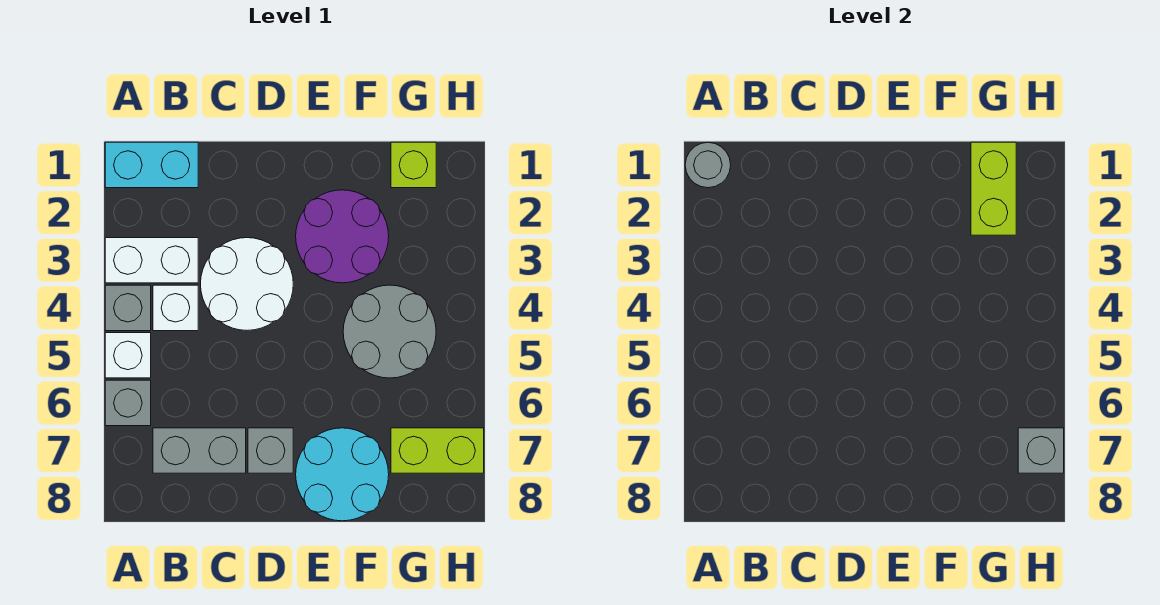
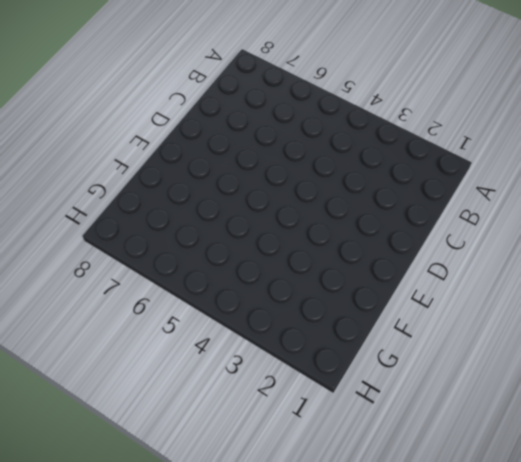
none -> cyan 1x2 brick [105,142,198,188]
none -> white 1x2 brick [105,238,198,283]
none -> grey 1x1 brick [105,285,151,331]

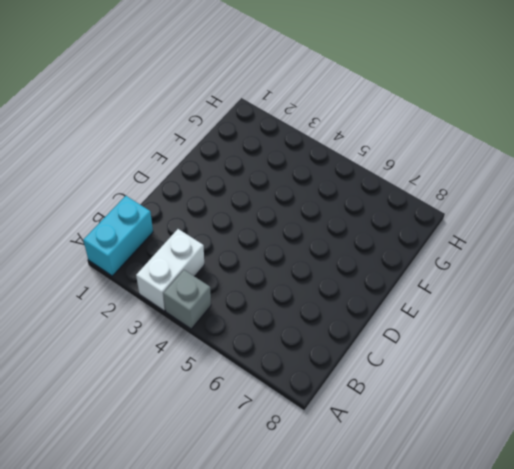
none -> white 1x1 brick [105,333,151,378]
none -> grey 1x1 brick [105,380,151,426]
none -> white 1x1 brick [153,285,198,331]

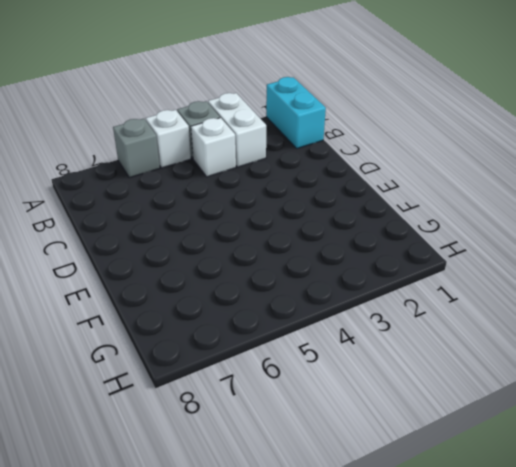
none -> grey 1x2 brick [153,428,246,473]
none -> white 2x2 round brick [201,238,293,330]
none -> grey 1x1 brick [248,428,293,473]

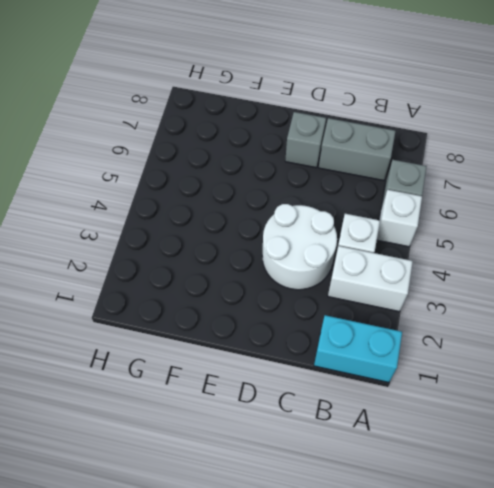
none -> grey 1x1 brick [105,285,151,331]
none -> purple 2x2 round brick [296,190,389,283]
none -> cyan 2x2 round brick [296,428,389,521]

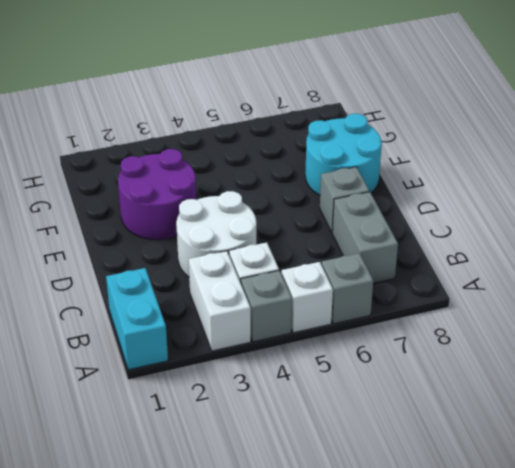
none -> grey 2x2 round brick [343,285,436,378]
none -> lime 1x1 brick [391,142,436,188]
none -> lime 1x2 brick [391,428,484,473]

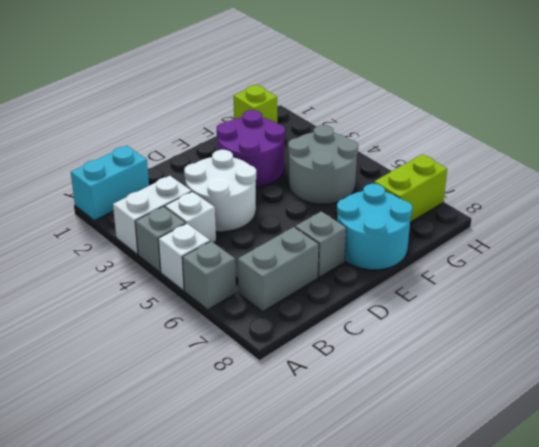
none -> grey 1x1 round brick [685,142,731,188]
none -> lime 1x2 brick [971,142,1016,235]
none -> grey 1x1 brick [1018,428,1064,473]

